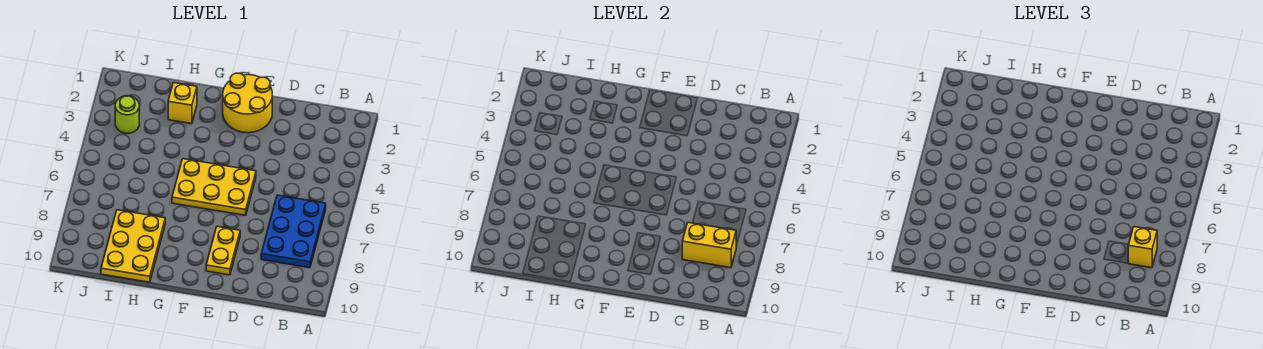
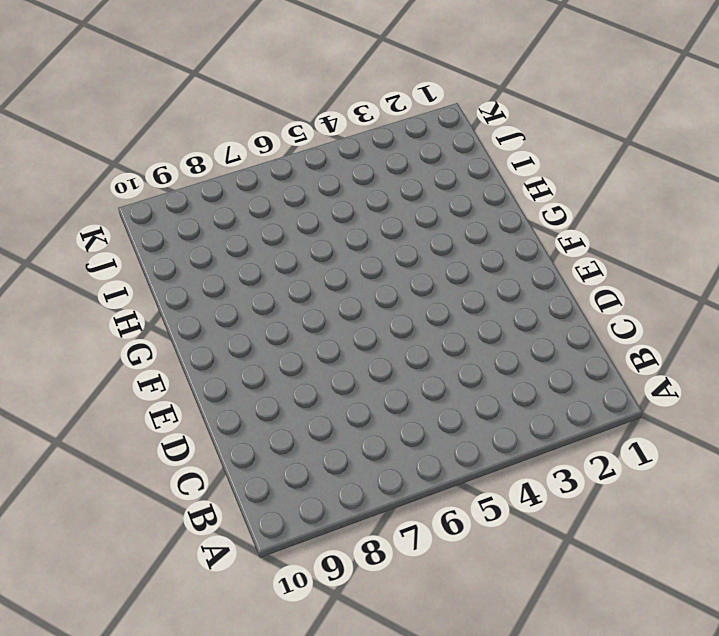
none -> blue 2x3 plate [261,195,326,268]
none -> yellow 2x2 round brick [223,73,272,133]

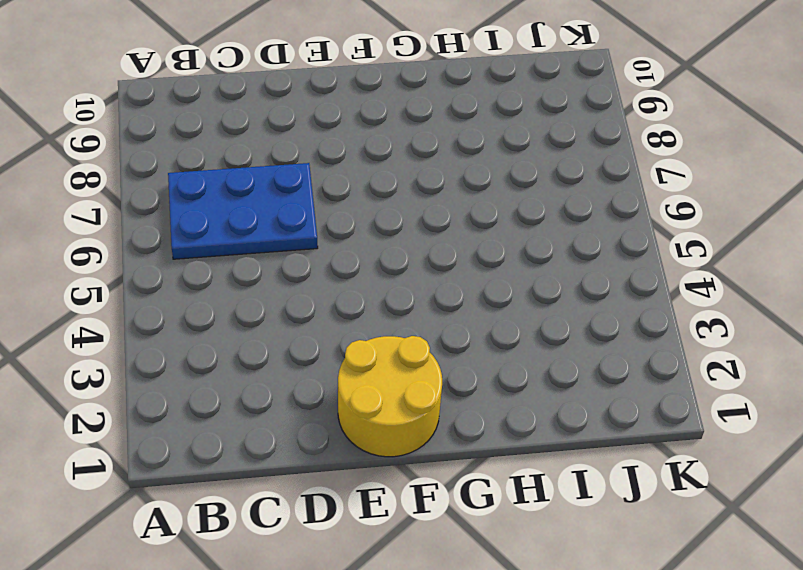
blue 2x3 plate [168,163,318,259] -> blue 2x3 plate turned to [261,195,326,268]
none -> yellow 2x3 plate [172,159,256,215]
none -> yellow 1x2 plate [206,227,240,275]

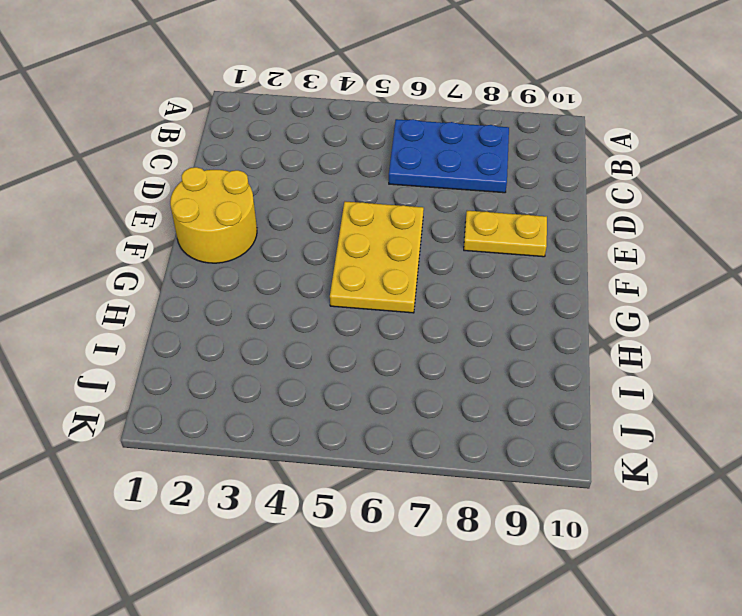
none -> yellow 1x1 brick [168,83,197,124]
none -> yellow 2x3 plate [101,210,165,282]

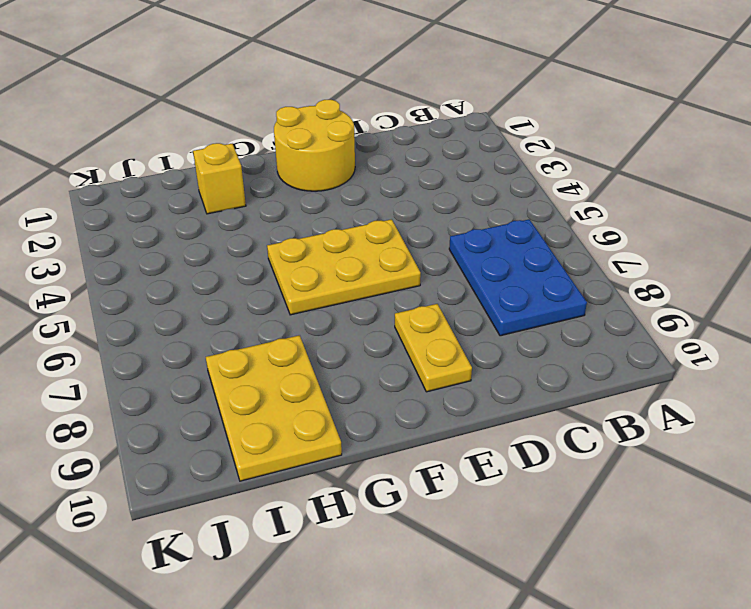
none -> lime 1x1 round brick [115,96,139,133]
none -> yellow 1x2 brick [682,223,736,268]

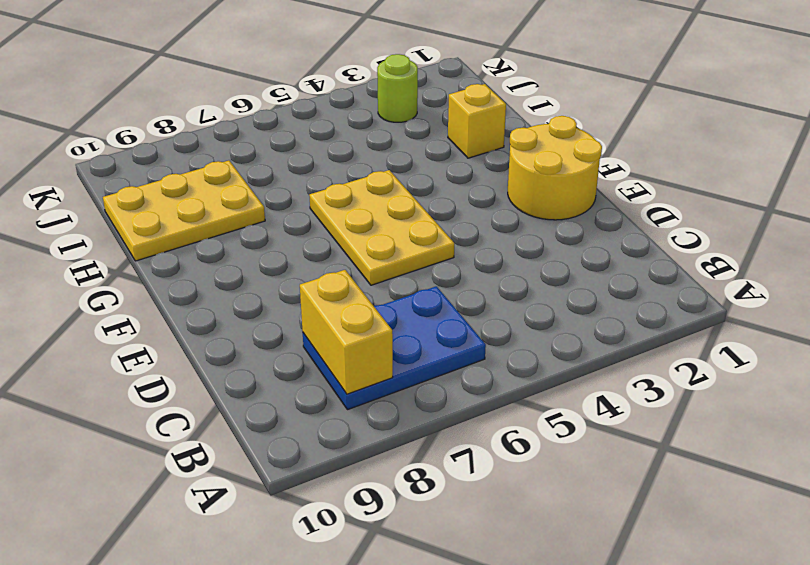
none -> yellow 1x2 plate [206,227,240,275]
none -> yellow 1x1 brick [1128,227,1157,268]

